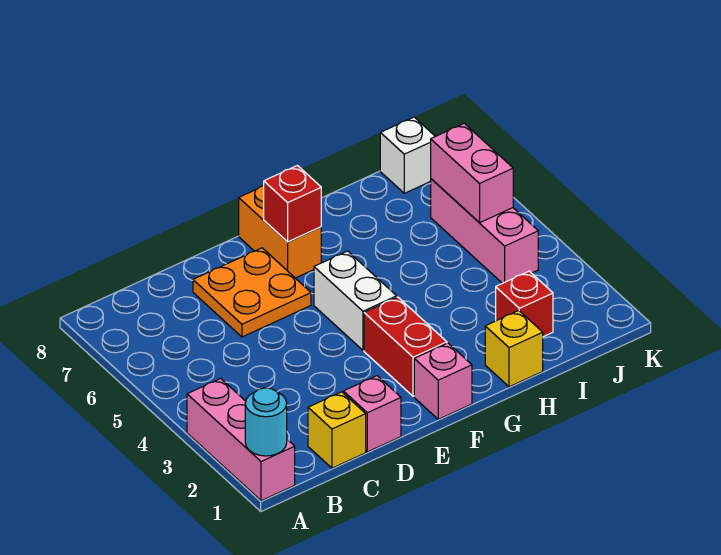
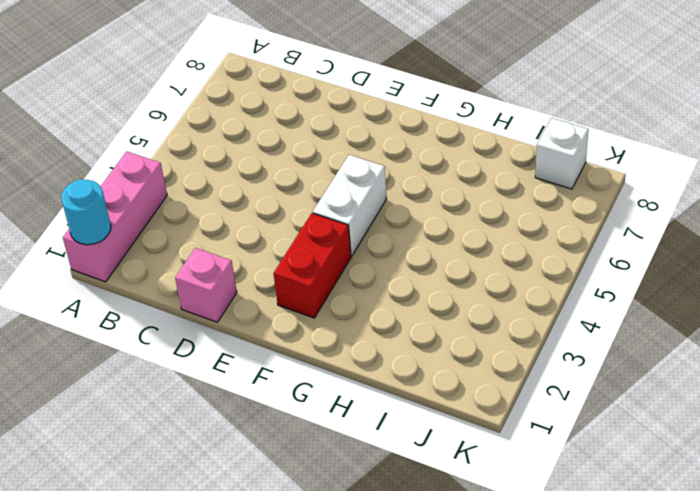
none -> yellow 1x1 brick [308,392,366,468]
none -> orange 2x2 plate [193,248,311,337]
none -> pink 1x1 brick [414,343,472,419]

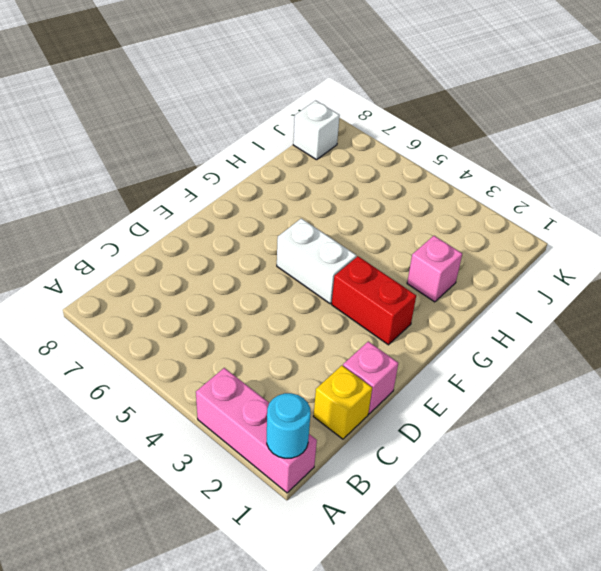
pink 1x1 brick [407,236,462,302] -> pink 1x1 brick moved to [414,343,472,419]
none -> orange 2x2 plate [193,248,311,337]
none -> orange 1x2 brick [239,186,321,278]
none -> yellow 1x1 brick [485,311,543,387]

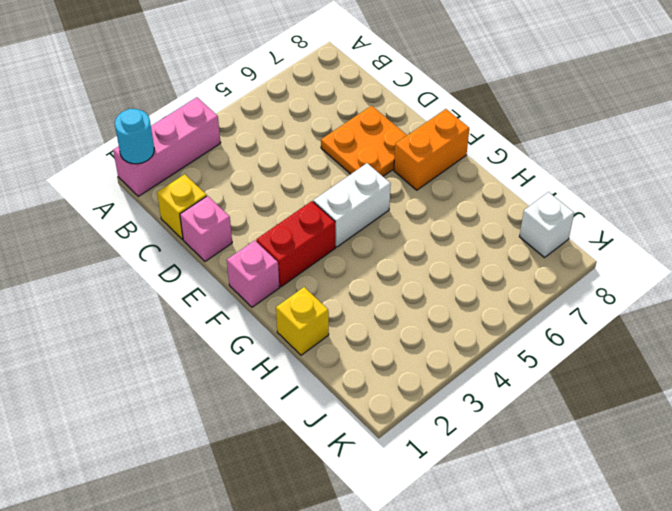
none -> red 1x1 brick [496,271,553,337]
none -> pink 1x3 brick [431,179,538,283]
none -> red 1x1 brick [264,166,321,242]

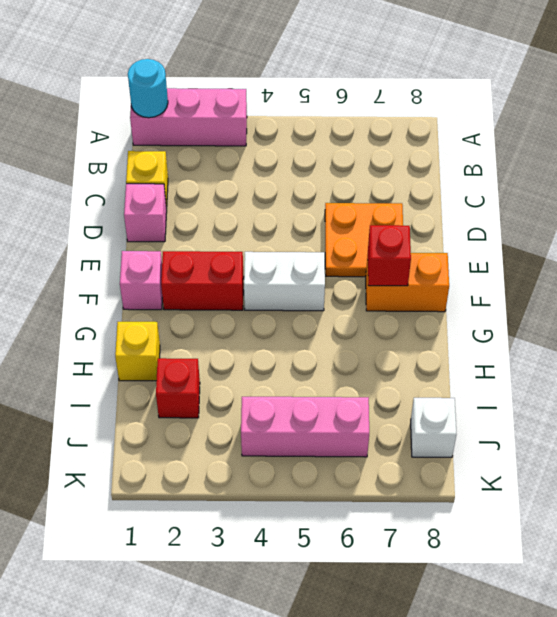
none -> pink 1x2 brick [431,123,513,223]

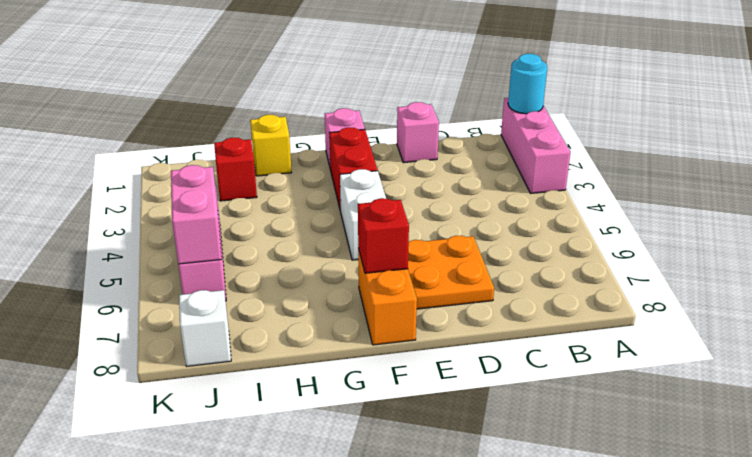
none -> yellow 1x1 brick [308,392,366,468]

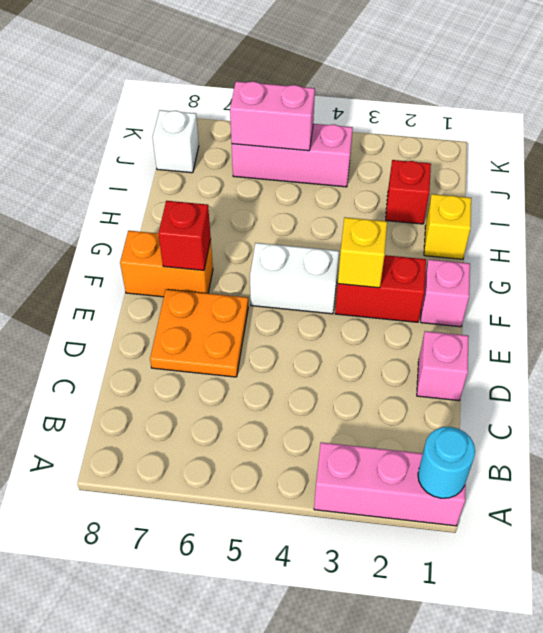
yellow 1x1 brick [338,217,387,288] -> yellow 1x1 brick moved to [308,392,366,468]

